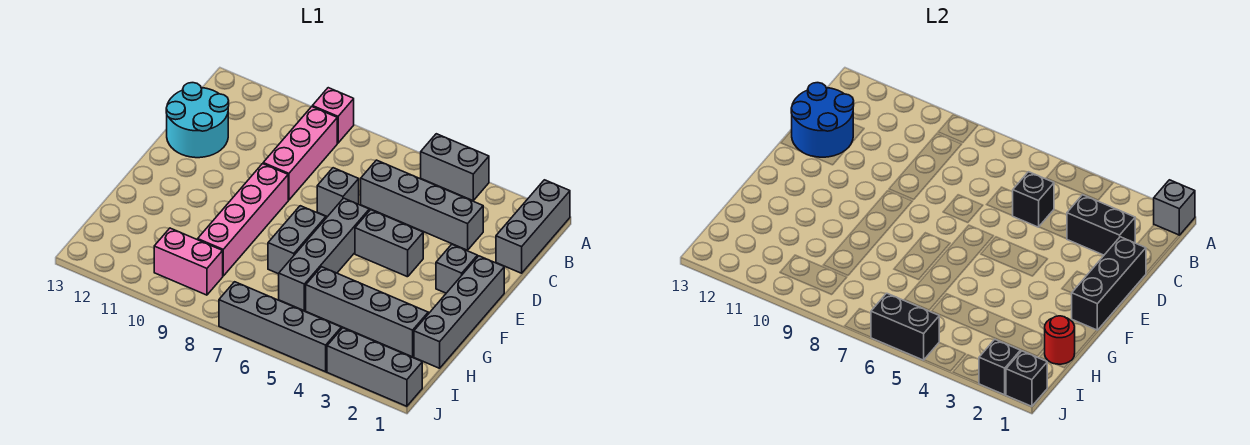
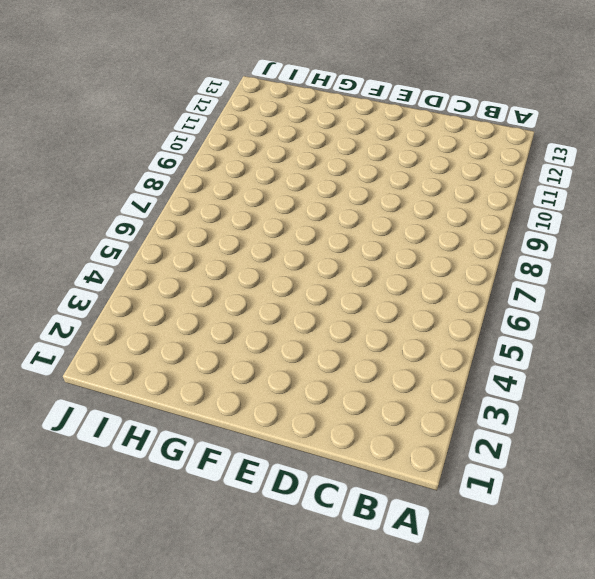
none -> grey 1x3 brick [496,180,570,273]
none -> grey 1x2 brick [421,134,489,201]
none -> pink 1x1 brick [312,88,354,143]

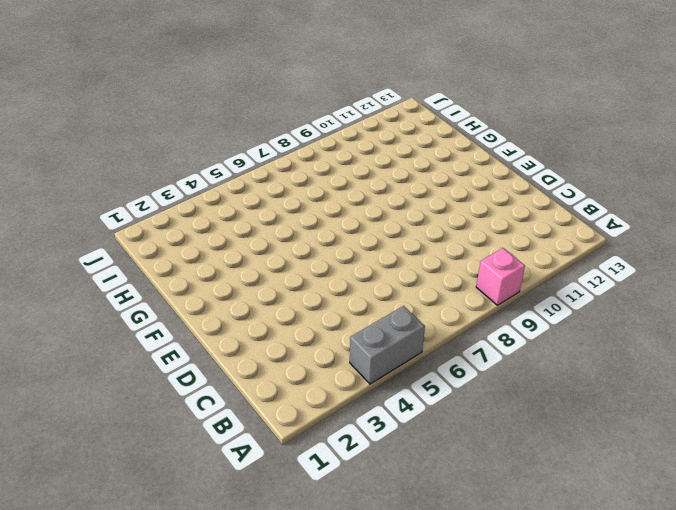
none -> grey 1x3 brick [496,180,570,273]
none -> pink 1x3 brick [263,107,337,200]
none -> grey 1x4 brick [361,160,483,250]

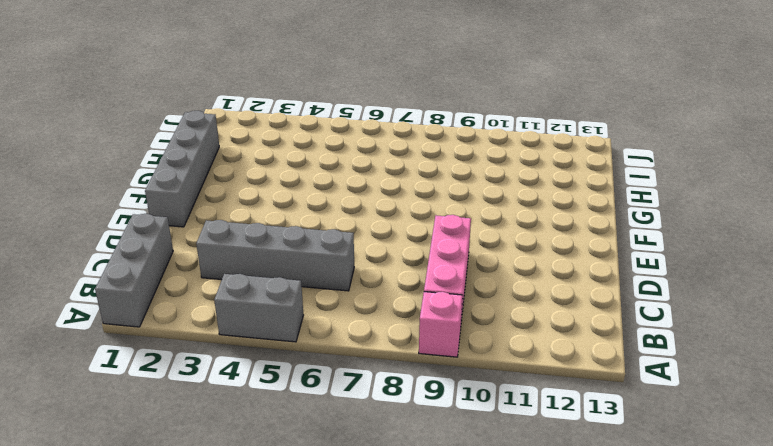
none -> cyan 2x2 round brick [166,83,229,158]
none -> grey 1x1 brick [317,168,359,217]
none -> grey 1x1 brick [436,244,477,293]

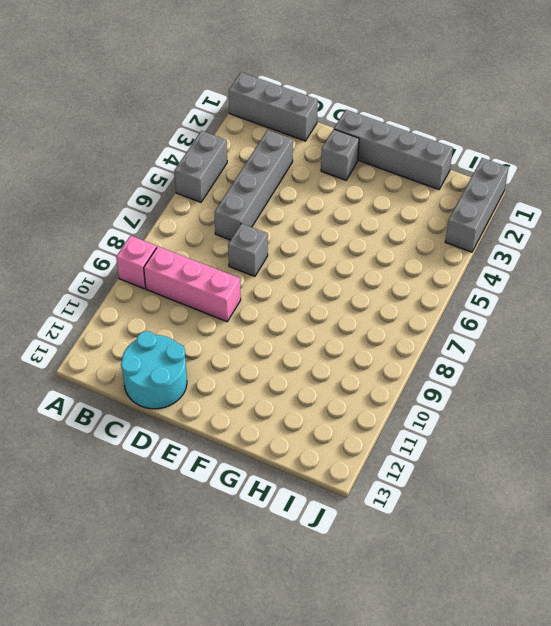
none -> grey 1x2 brick [355,210,423,277]
none -> grey 1x4 brick [279,198,369,311]
none -> pink 1x4 brick [198,164,288,276]

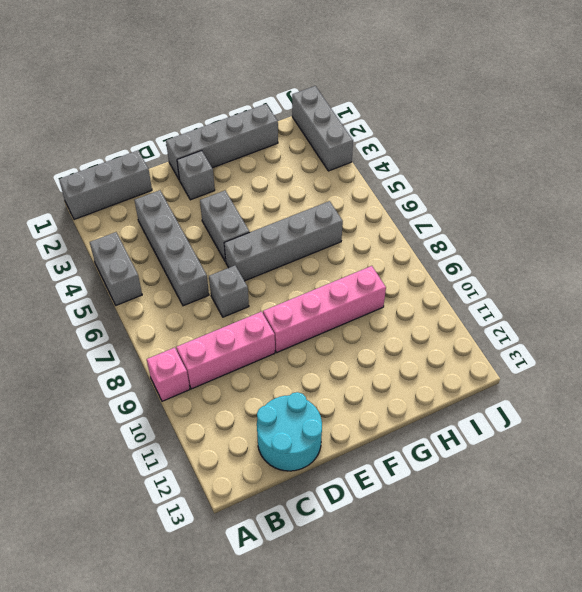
none -> grey 1x2 brick [268,206,326,274]
none -> grey 1x4 brick [306,267,428,357]
none -> pink 1x2 brick [154,228,223,295]

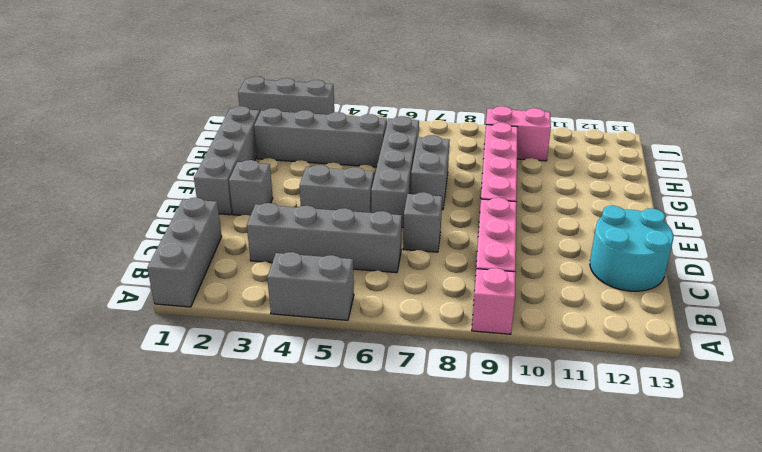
none -> grey 1x4 brick [219,282,341,372]
none -> grey 1x1 brick [1154,180,1195,235]
none -> black 1x2 brick [1067,195,1135,255]

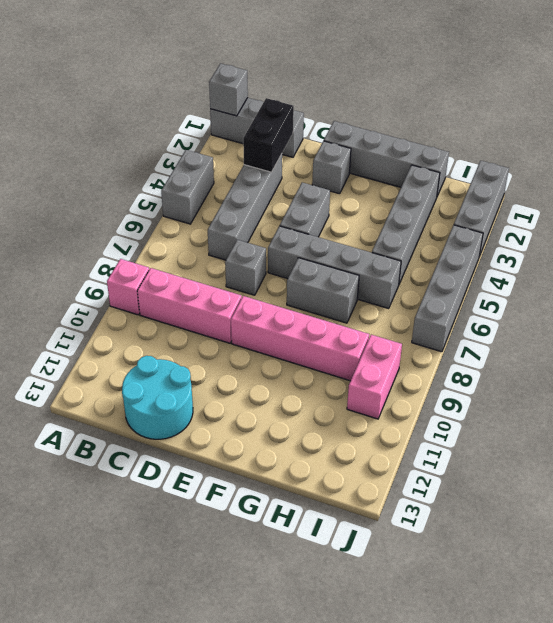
none -> black 1x1 brick [1013,172,1054,227]
none -> blue 2x2 round brick [791,83,854,157]
none -> black 1x3 brick [1072,237,1146,330]

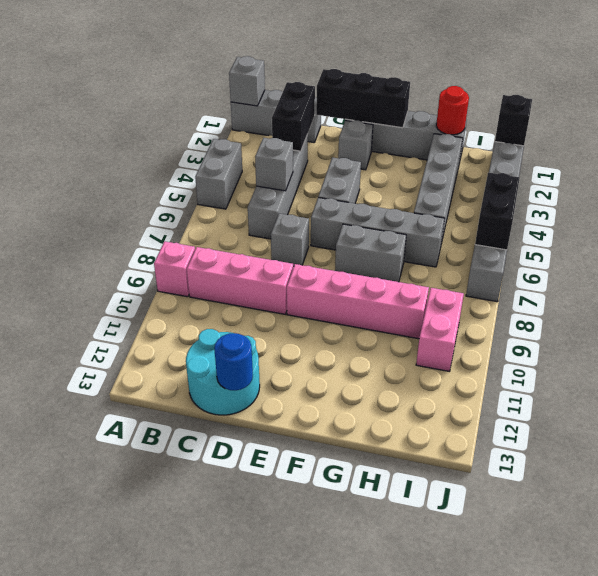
grey 1x1 brick [255,138,293,191] -> black 1x1 brick [1013,172,1054,227]
blue 1x1 round brick [214,333,253,390] -> blue 2x2 round brick [791,83,854,157]
none -> black 1x1 brick [979,339,1020,395]

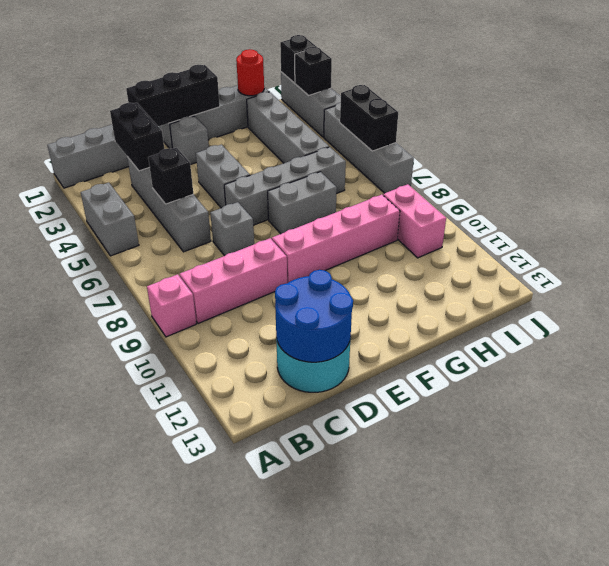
none -> grey 1x1 brick [1154,180,1195,235]

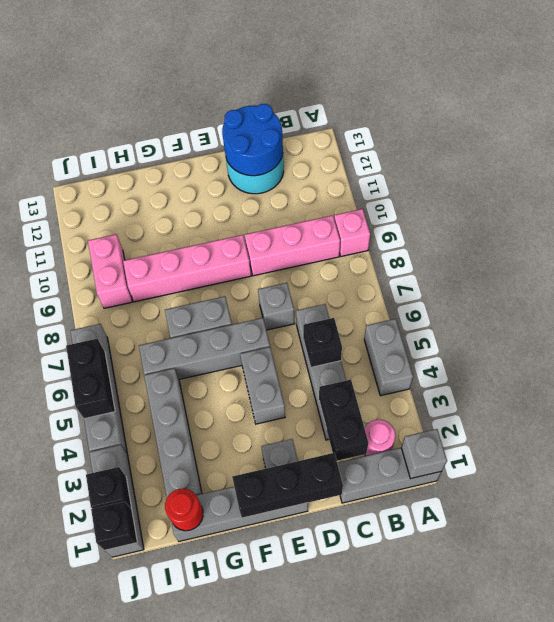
pink 1x1 round brick [365,419,395,456] -> none

